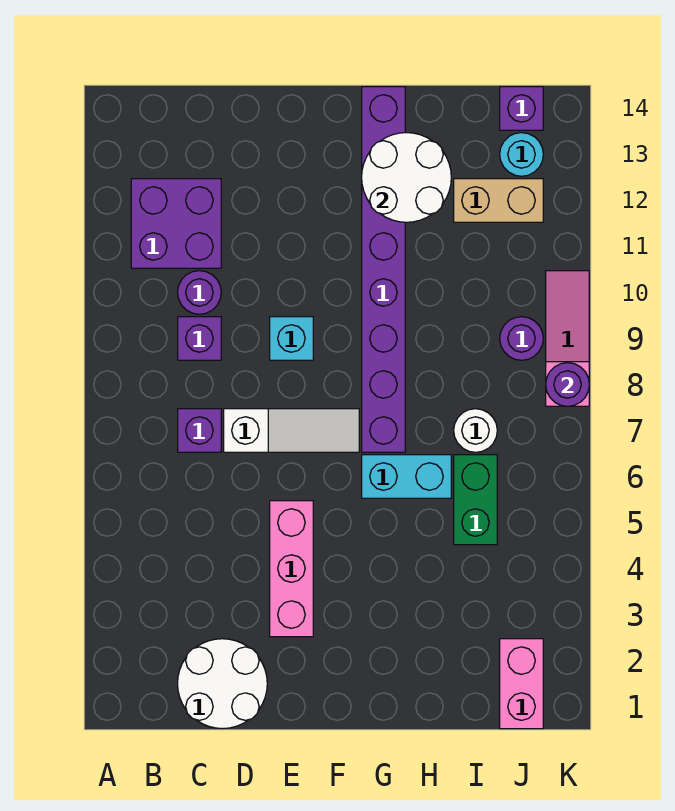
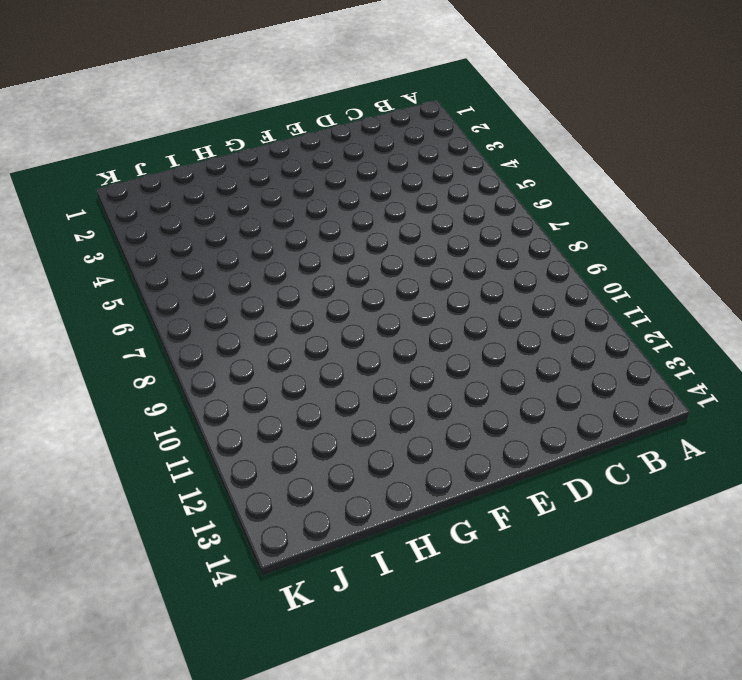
none -> purple 2x2 brick [131,179,221,268]
none -> white 2x2 round brick [178,639,267,729]
none -> purple 1x1 brick [178,409,221,452]

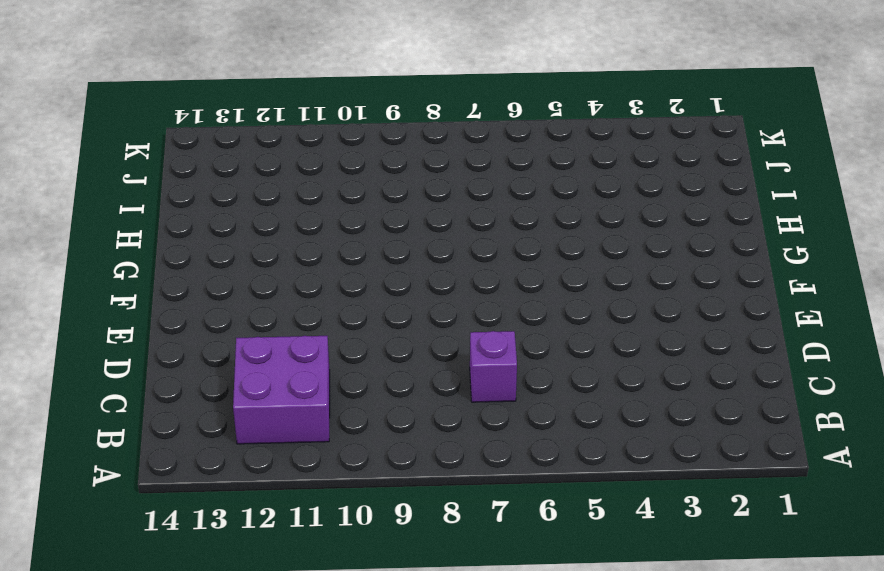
none -> white 2x2 round brick [178,639,267,729]
none -> purple 1x1 brick [178,317,221,360]
none -> purple 1x1 round brick [178,271,221,314]

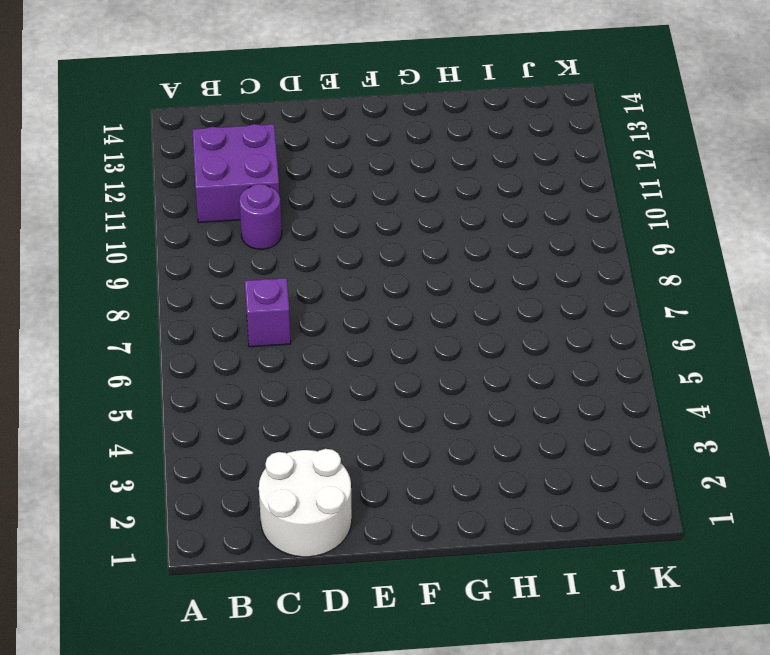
none -> purple 1x1 brick [178,317,221,360]
none -> white 1x3 slope [224,409,359,452]
none -> pink 1x3 brick [270,501,313,637]

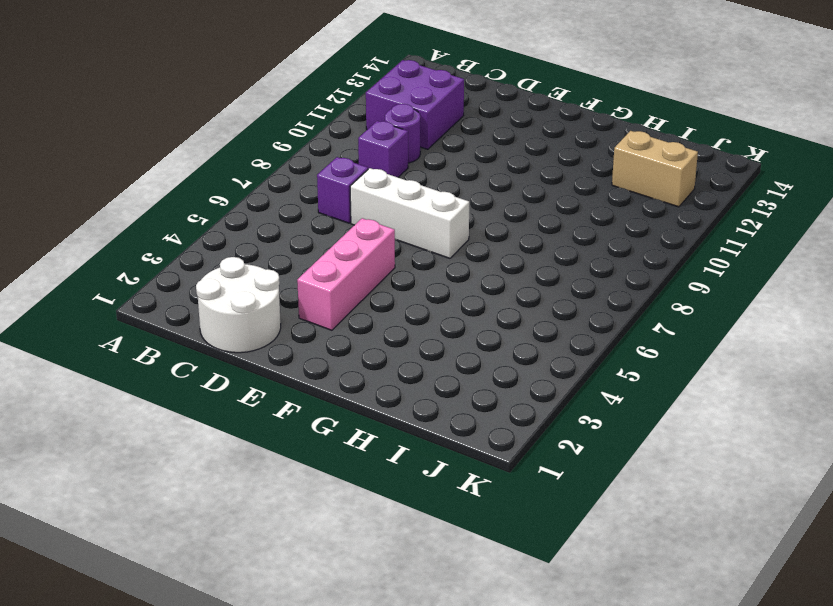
white 1x3 brick [350,168,469,258] -> white 1x3 slope [224,409,359,452]
none -> cyan 1x1 brick [270,317,313,360]
none -> cyan 1x2 brick [362,455,451,498]
none -> purple 1x8 brick [362,87,405,452]

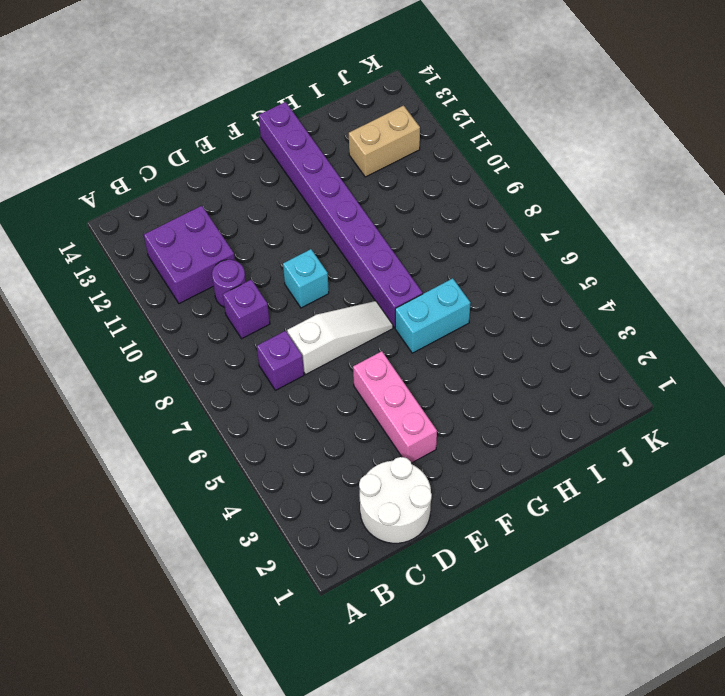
none -> green 1x2 brick [454,455,497,545]
none -> white 1x1 round brick [454,409,497,452]
none -> pink 1x2 brick [500,639,543,729]

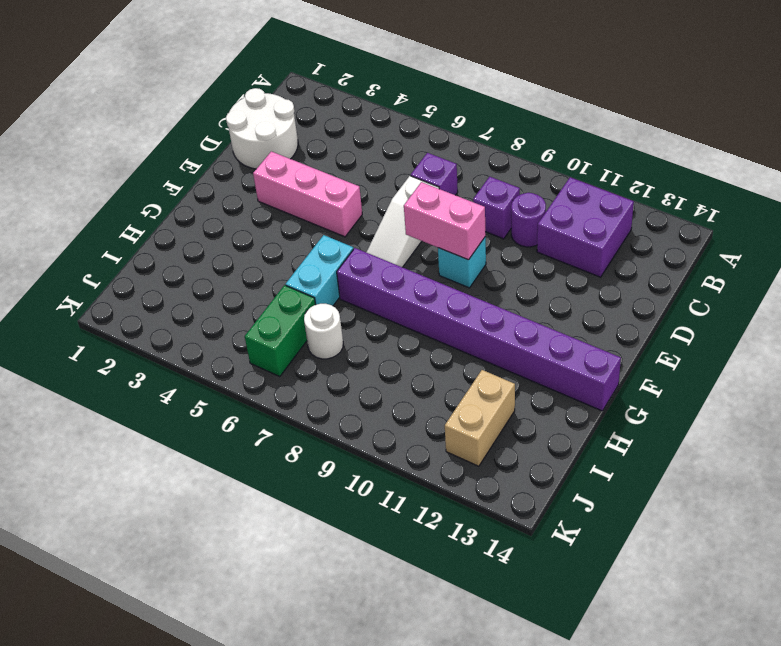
pink 1x2 brick [404,182,485,260] -> pink 1x2 brick moved to [500,639,543,729]
green 1x2 brick [245,285,315,377] -> green 1x2 brick turned to [454,455,497,545]
none -> purple 1x1 round brick [500,317,543,360]
none -> cyan 1x1 round brick [500,133,543,176]
none -> purple 1x1 brick [500,87,543,130]

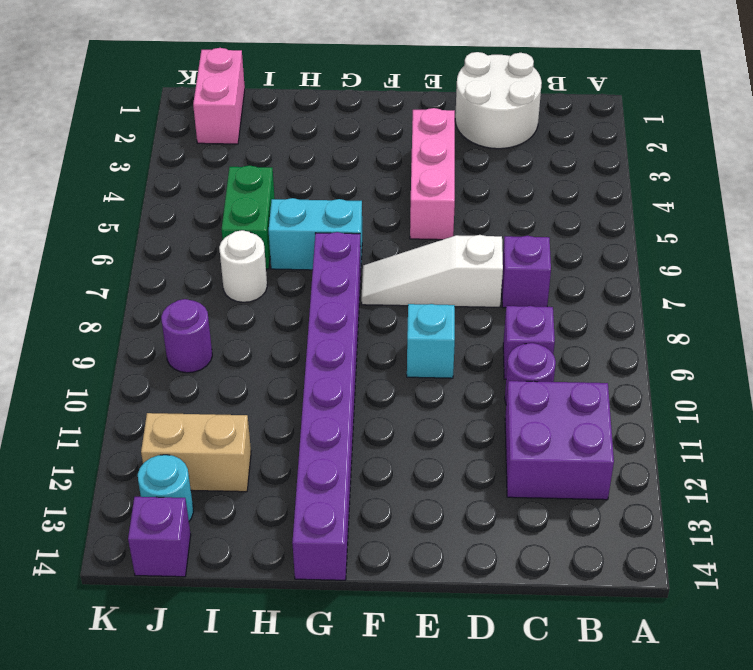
none -> pink 1x3 slope [546,271,589,406]
none -> white 2x2 round brick [362,133,451,222]
none -> purple 1x1 round brick [546,363,589,406]

